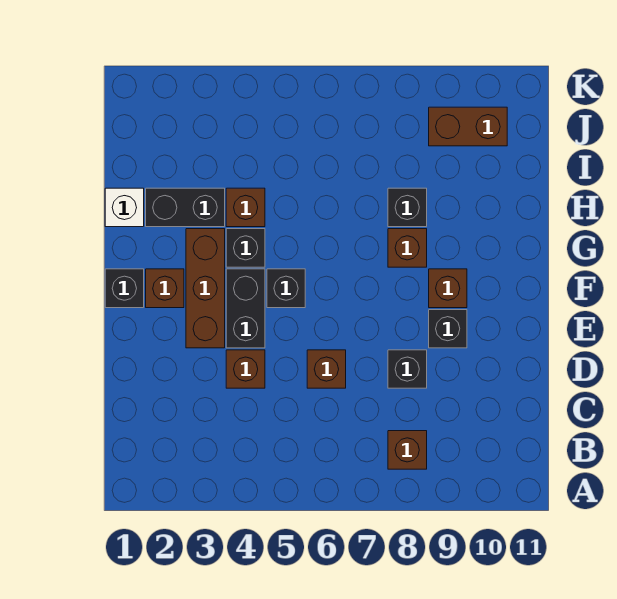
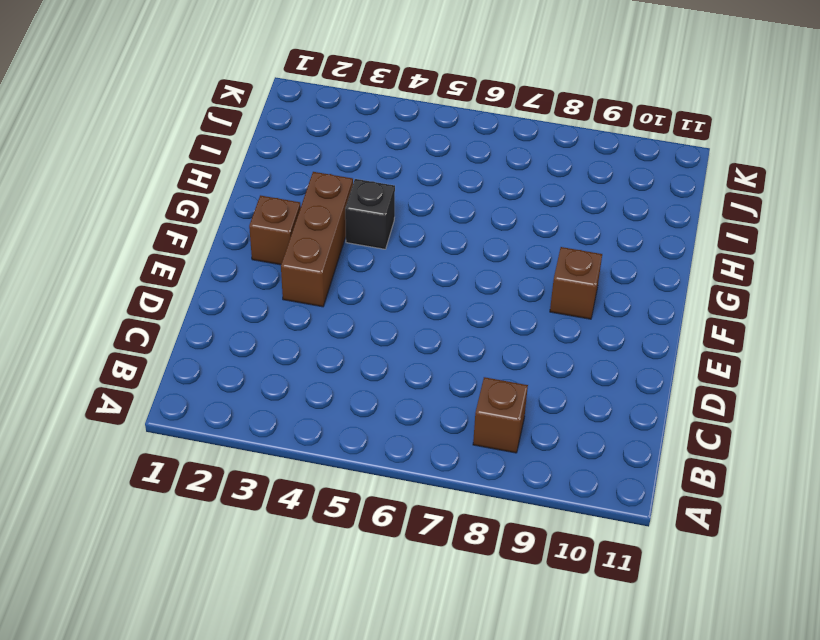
none -> brown 1x1 brick [226,350,265,388]
none -> brown 1x1 brick [307,350,346,388]
none -> black 1x1 brick [388,350,427,388]

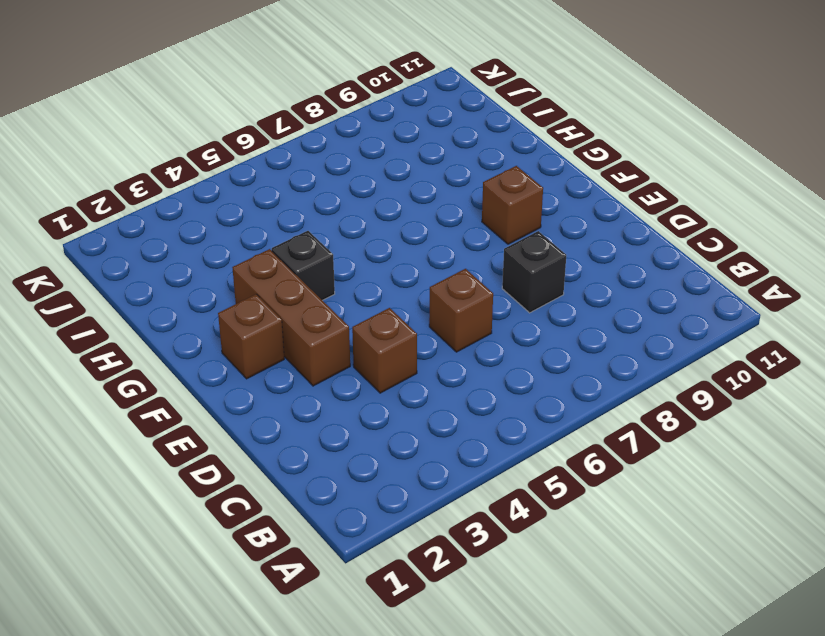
none -> brown 1x1 brick [388,431,427,469]
none -> black 1x2 brick [226,269,265,348]
none -> black 1x1 brick [429,310,467,348]

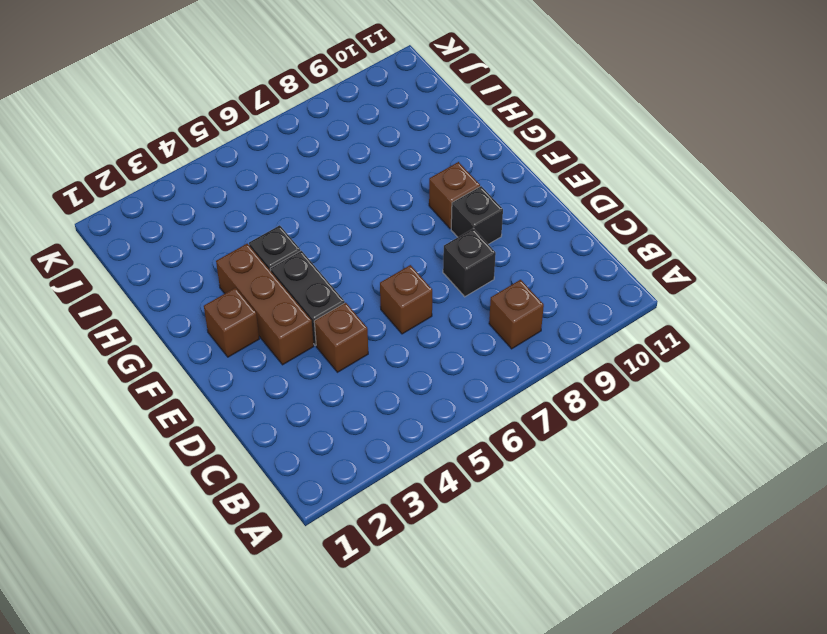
none -> black 1x1 brick [105,269,144,308]
none -> black 1x1 brick [267,269,305,308]
none -> brown 1x1 brick [388,229,427,267]

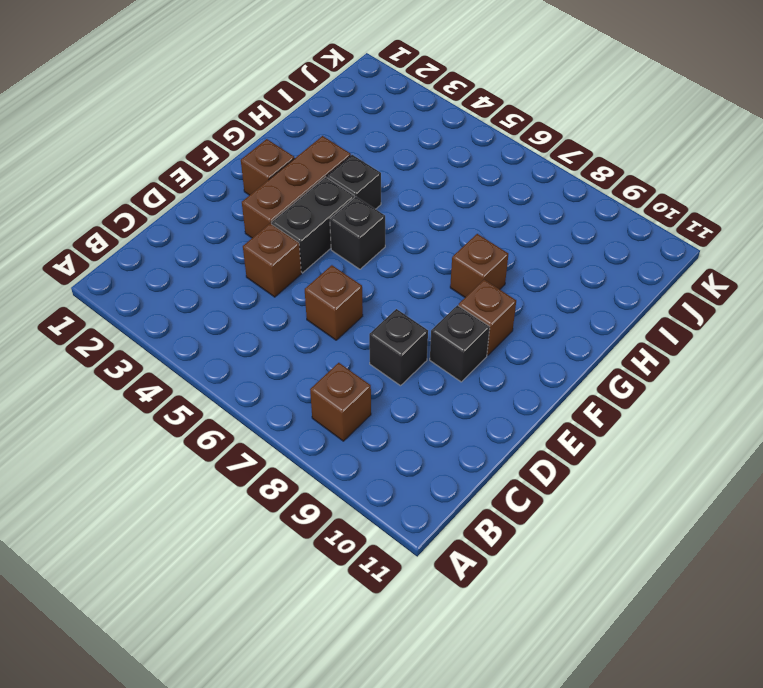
none -> black 1x1 brick [105,269,144,308]
none -> white 1x1 brick [105,188,144,227]
none -> black 1x2 brick [146,188,225,227]

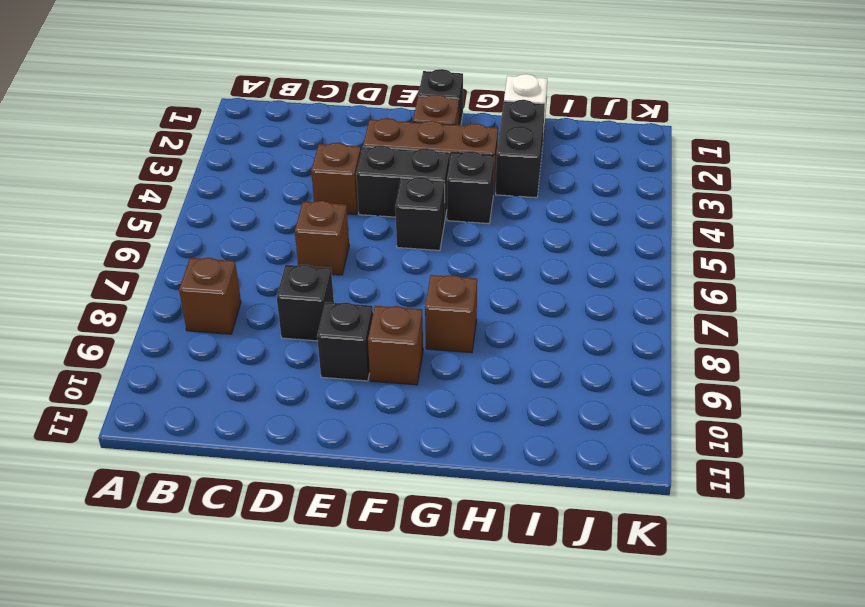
none -> brown 1x1 brick [226,188,265,227]
none -> black 1x1 brick [388,188,427,227]
none -> brown 1x2 brick [429,107,507,146]

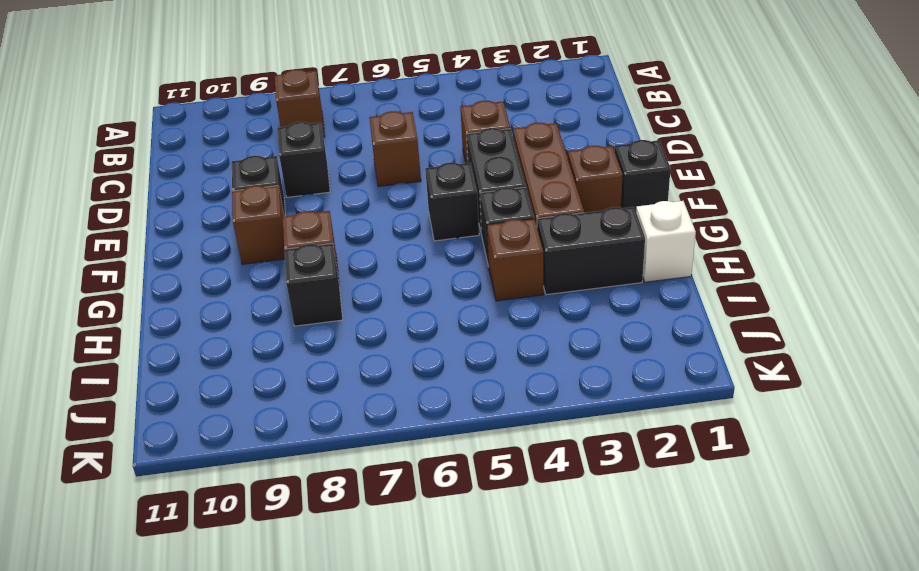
none -> brown 1x2 brick [429,107,507,146]

